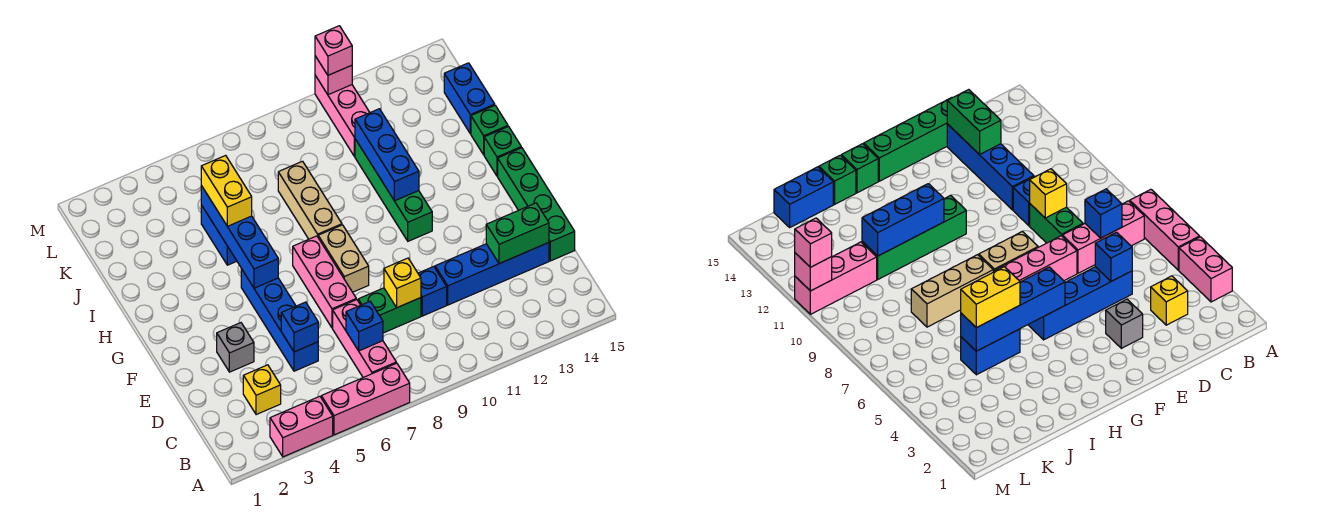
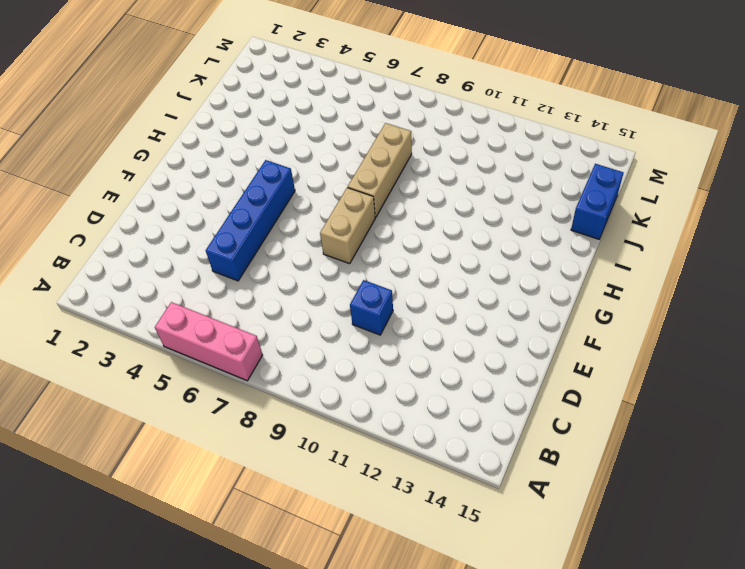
none -> pink 1x2 brick [270,396,333,457]
none -> pink 1x3 brick [333,300,396,377]
none -> yellow 1x1 brick [243,365,281,415]

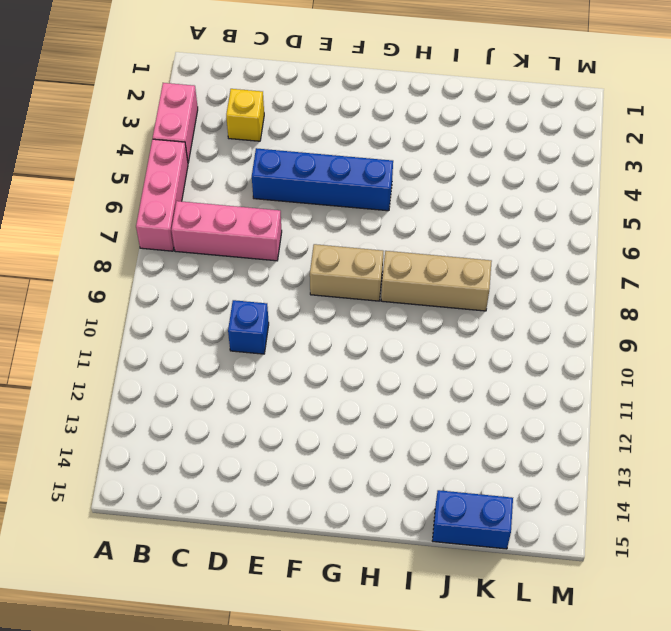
none -> green 1x2 brick [358,288,421,333]
none -> blue 1x4 brick [435,243,549,305]
none -> green 1x4 brick [498,148,575,261]

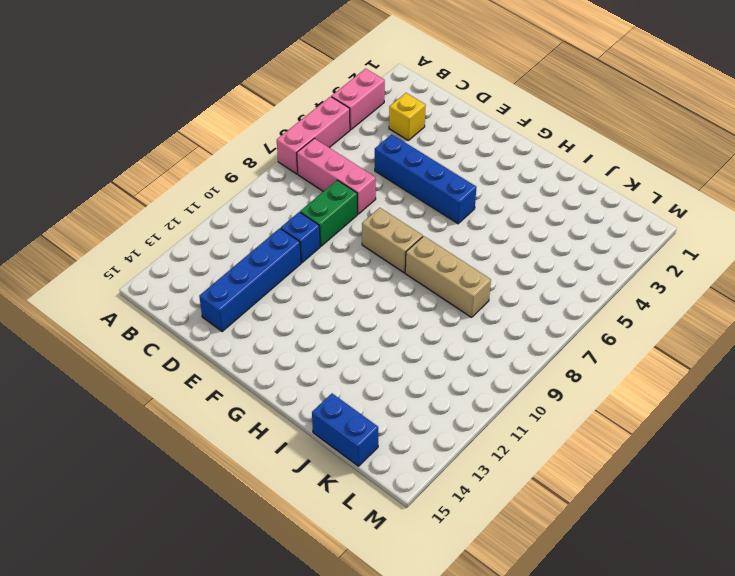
none -> green 1x4 brick [498,148,575,261]
none -> grey 1x1 brick [217,323,254,372]
none -> pink 1x3 brick [293,236,356,328]

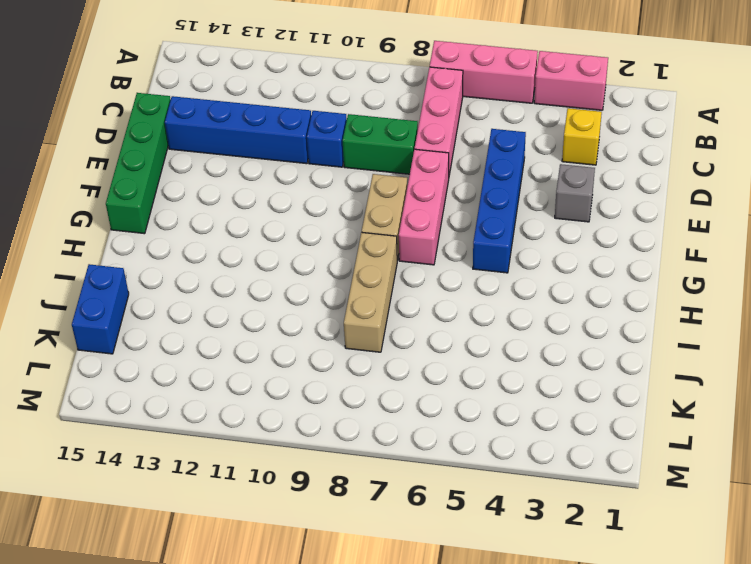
none -> green 1x4 brick [355,139,432,241]
none -> green 1x1 brick [484,127,521,176]
none -> blue 1x2 brick [201,205,237,265]

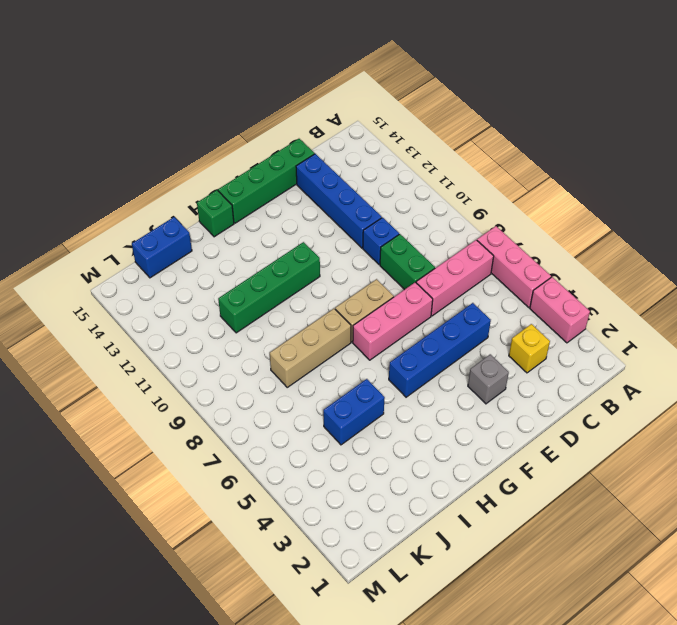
none -> green 1x1 brick [471,106,508,155]
none -> pink 1x3 brick [315,76,370,157]
none -> blue 1x1 brick [346,302,383,351]

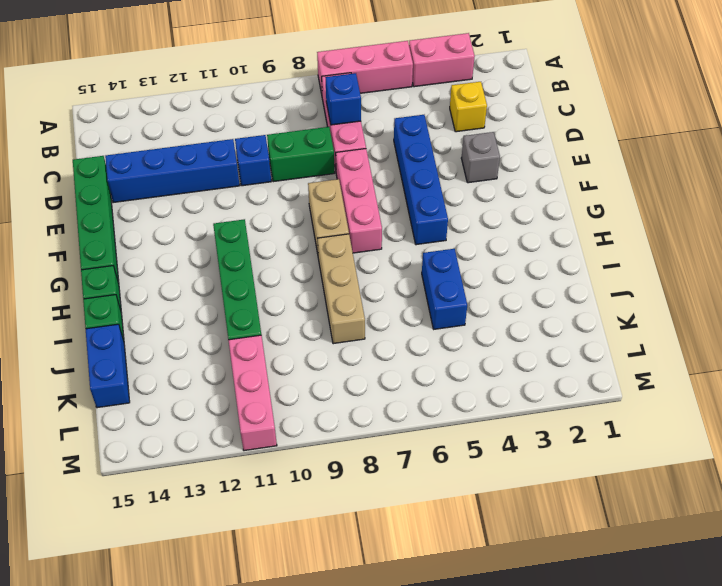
none -> blue 1x1 brick [281,302,318,352]
none -> yellow 1x1 brick [384,258,421,308]
none -> green 1x2 brick [486,203,549,264]

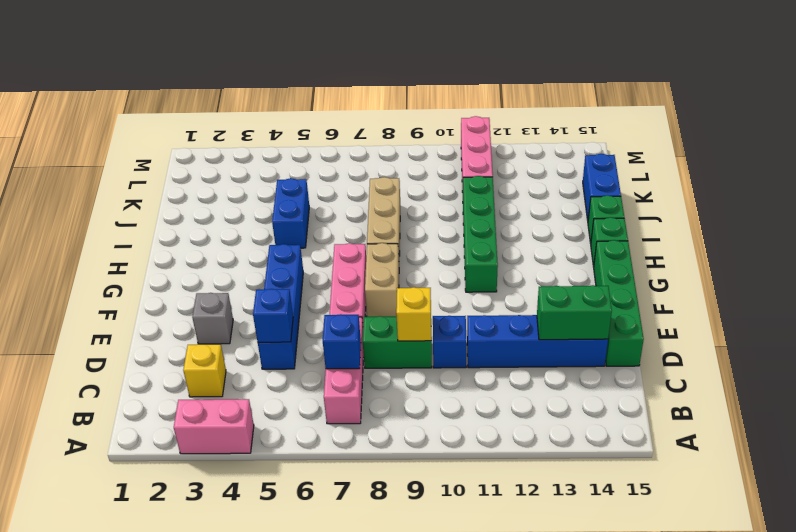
none -> pink 1x3 brick [321,363,410,435]
none -> blue 1x4 brick [201,186,278,288]
none -> blue 1x3 brick [355,109,419,201]

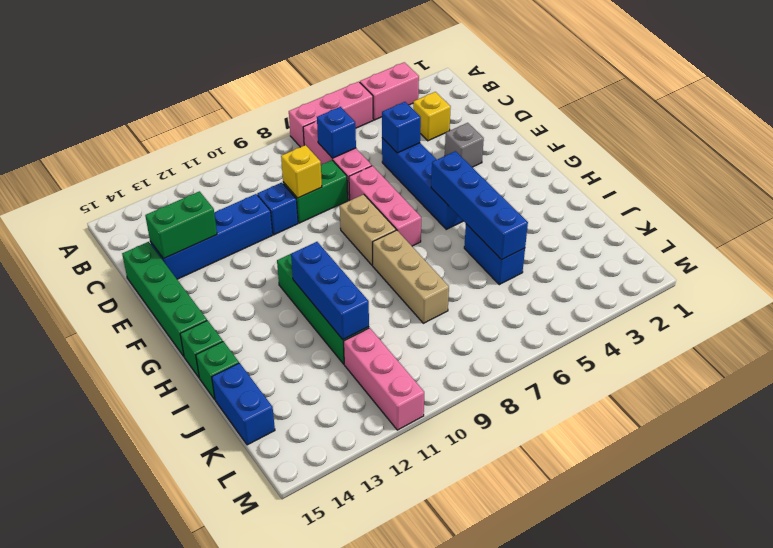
none -> pink 1x1 brick [315,56,352,95]
none -> yellow 1x2 brick [201,155,252,226]
none -> pink 1x1 brick [315,26,352,75]

